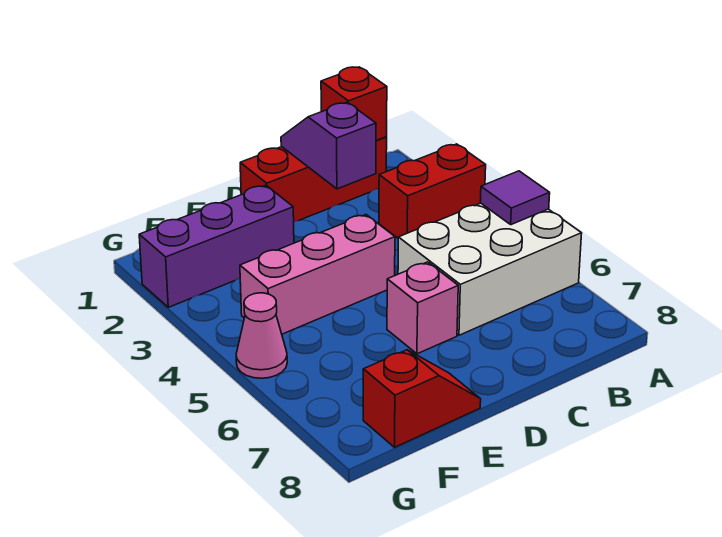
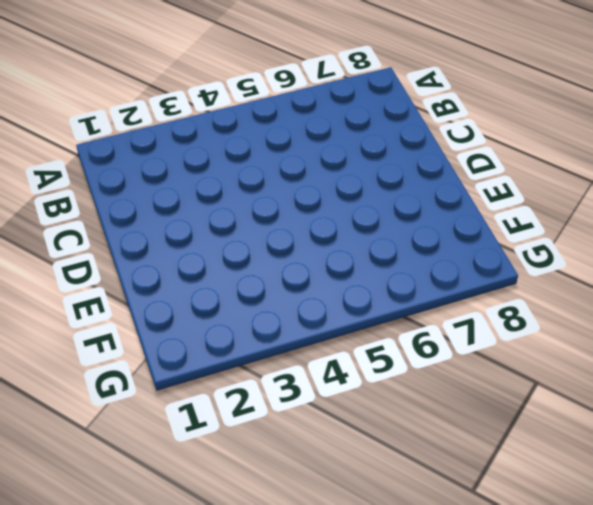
none -> red 1x2 brick [379,144,486,238]
none -> white 2x3 brick [398,203,582,335]

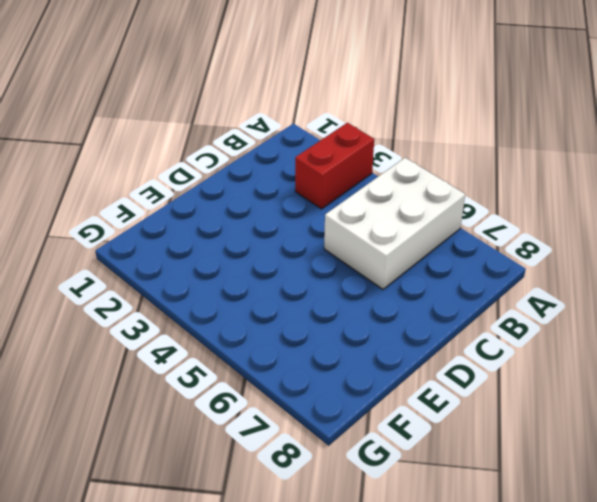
none -> red 1x3 brick [240,137,387,222]
none -> pink 1x3 brick [240,215,395,334]

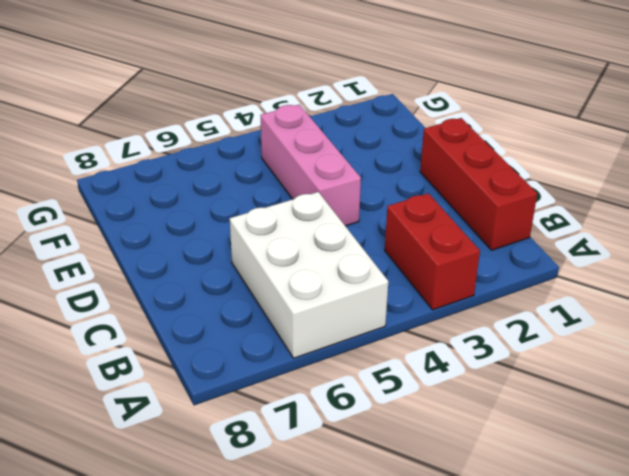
none -> pink 1x1 brick [387,262,458,354]
none -> purple 1x3 brick [139,185,294,307]

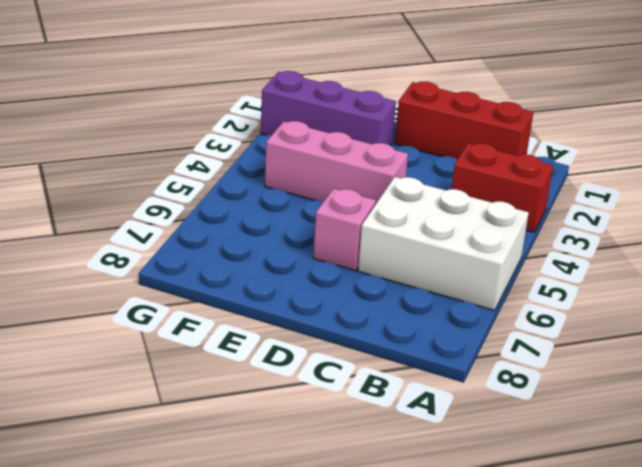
none -> red 1x2 slope [363,350,481,447]
none -> pink 1x1 cone [236,293,287,378]

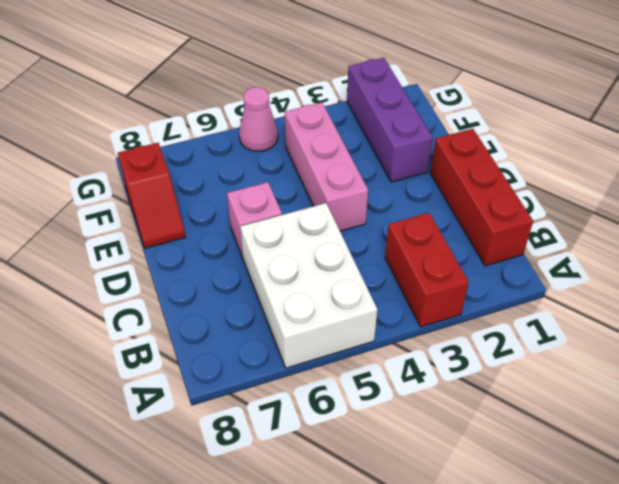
none -> purple 1x1 tile [480,171,550,225]
none -> red 1x1 brick [321,67,387,140]

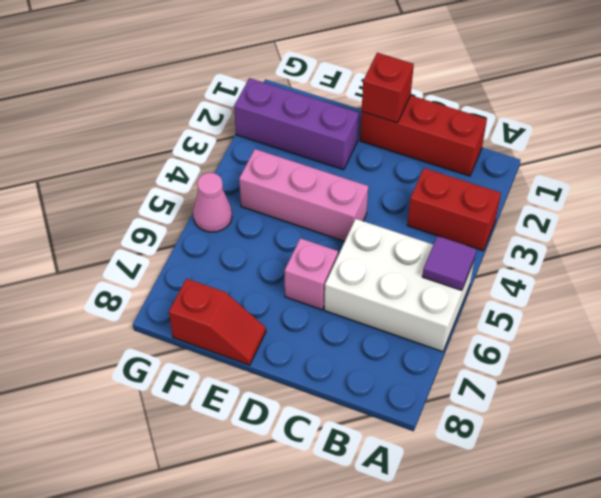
red 1x1 brick [362,53,414,123] -> red 1x1 brick moved to [321,67,387,140]
none -> purple 1x2 slope [281,102,376,189]

